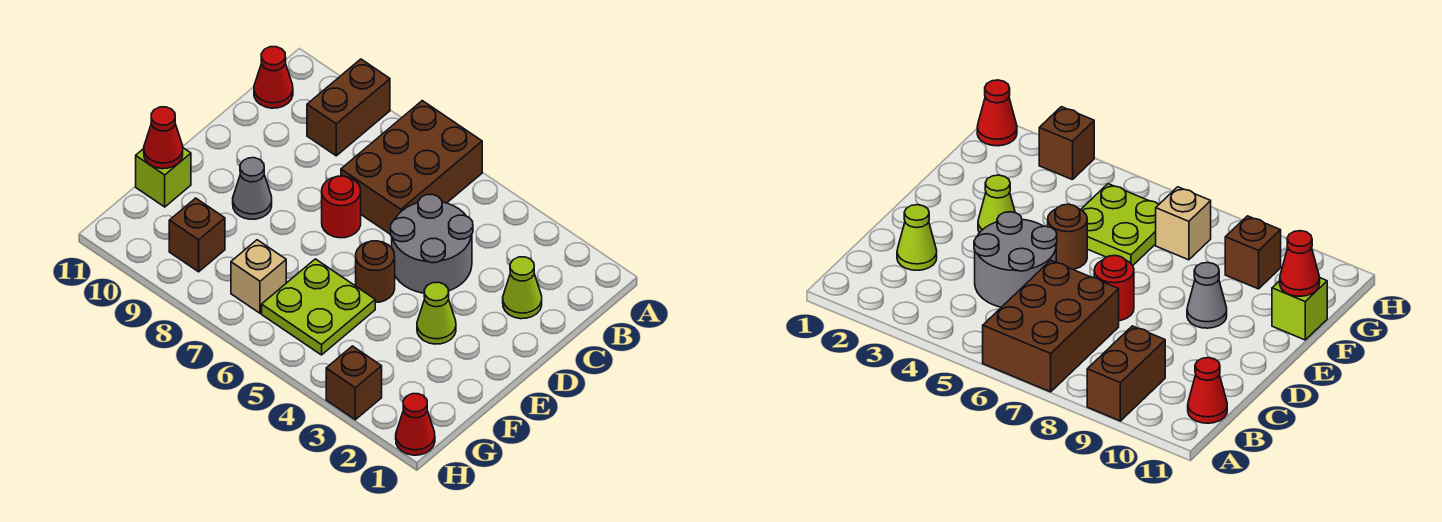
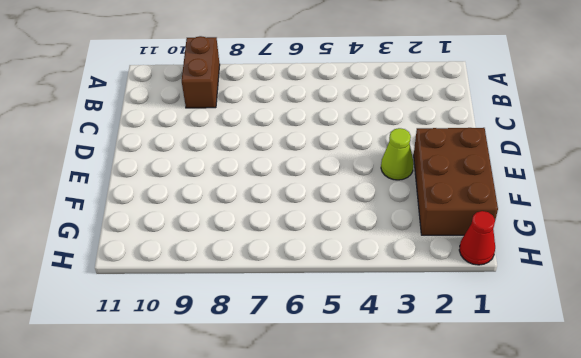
brown 2x3 brick [414,128,498,235] -> brown 2x3 brick moved to [341,101,482,235]
none -> red 1x1 cone [254,47,293,108]
none -> lime 1x1 cone [503,257,542,319]
none -> grey 2x2 round brick [391,194,473,293]

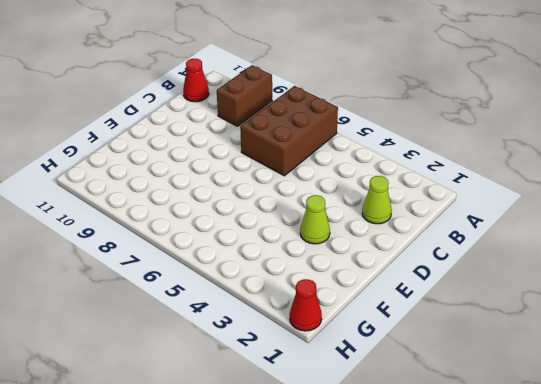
none -> grey 2x2 round brick [391,194,473,293]
none -> red 1x1 round brick [322,176,361,238]
none -> brown 1x1 round brick [356,241,395,302]

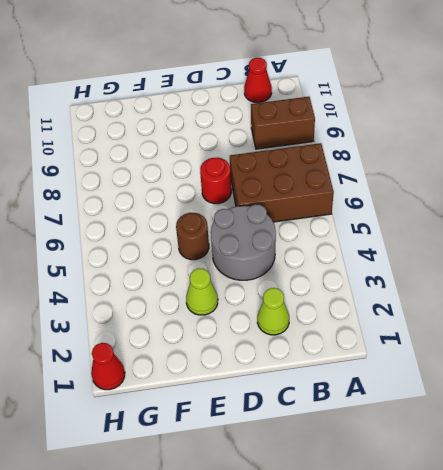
none -> grey 1x1 cone [233,158,272,219]
none -> lime 2x2 plate [262,259,375,355]
none -> lime 1x1 brick [136,148,191,207]

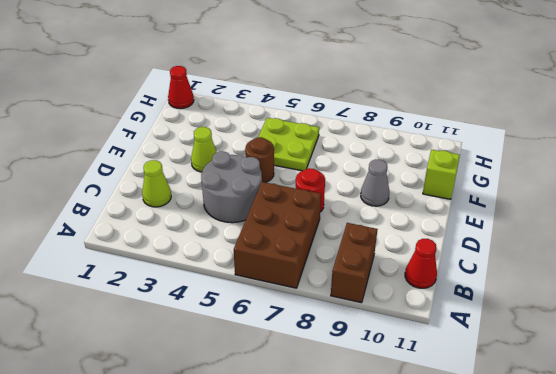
none -> tan 1x1 brick [231,240,286,313]
none -> brown 1x1 brick [169,198,225,272]
none -> brown 1x1 brick [326,346,382,420]

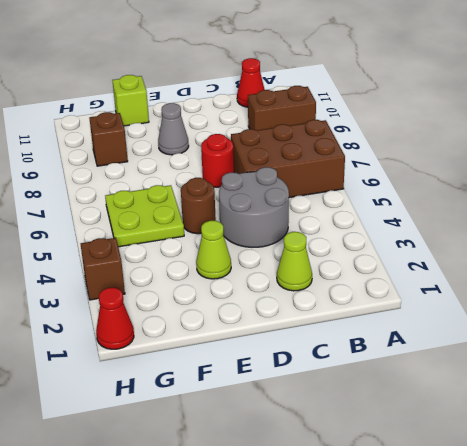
none -> tan 1x1 brick [231,240,286,313]
none -> red 1x1 cone [144,107,183,169]

